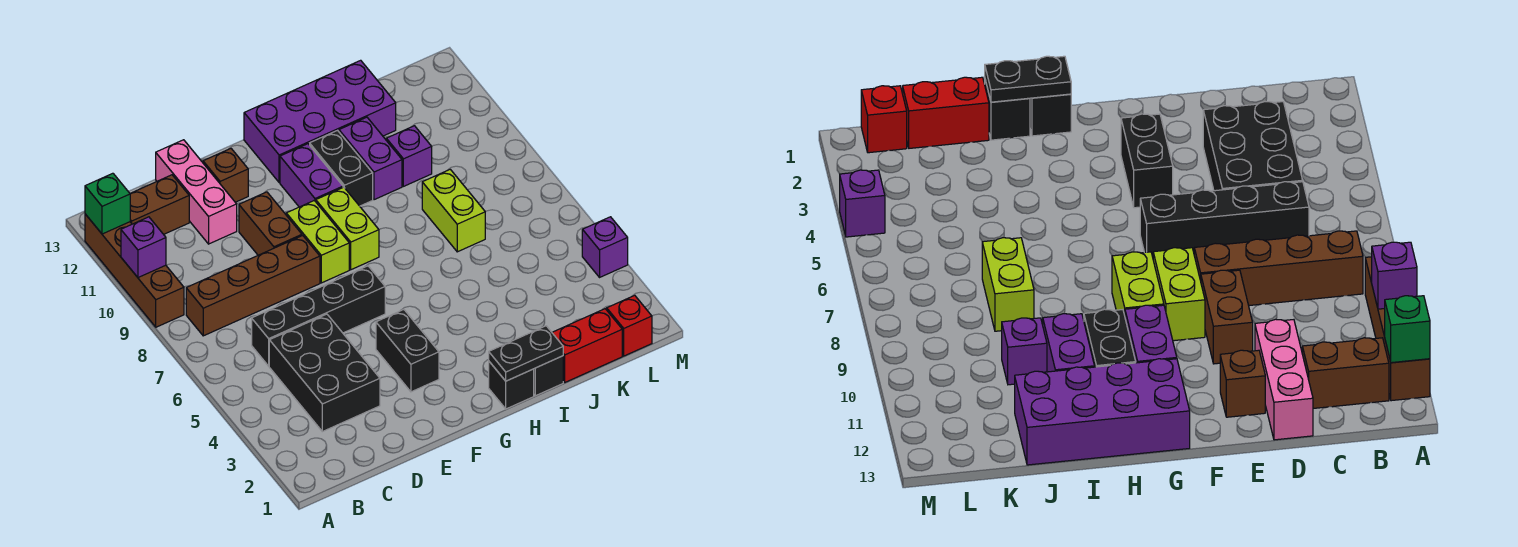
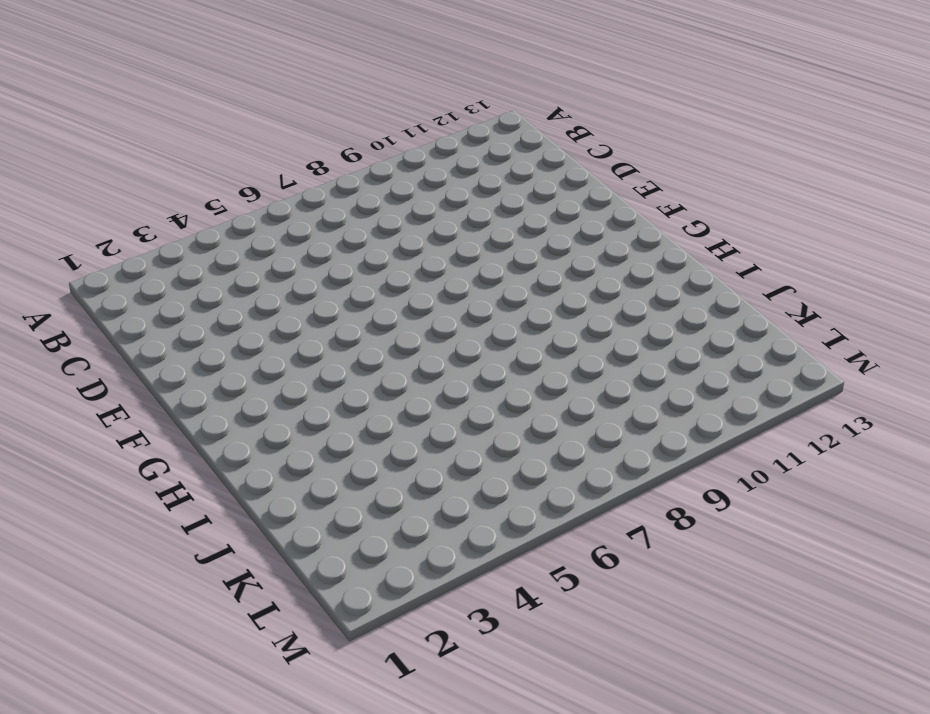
none -> brown 1x4 brick [85,214,184,327]
none -> brown 1x4 brick [186,236,320,336]
none -> brown 1x2 brick [130,175,189,234]

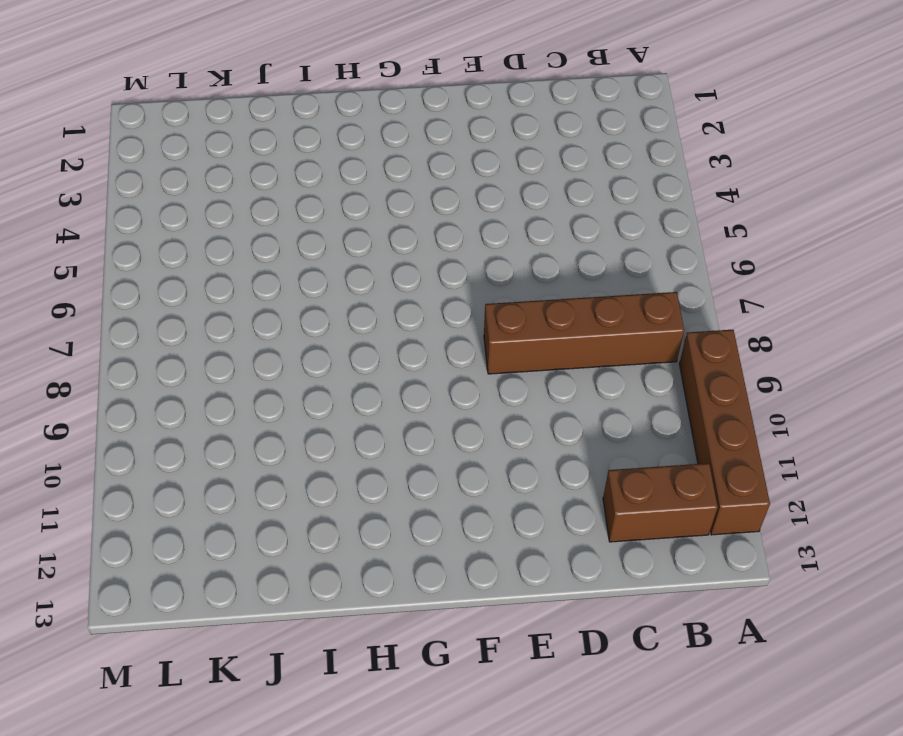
none -> black 2x3 brick [269,314,380,432]
none -> black 1x4 brick [252,266,385,366]
none -> pink 1x3 brick [156,140,237,244]

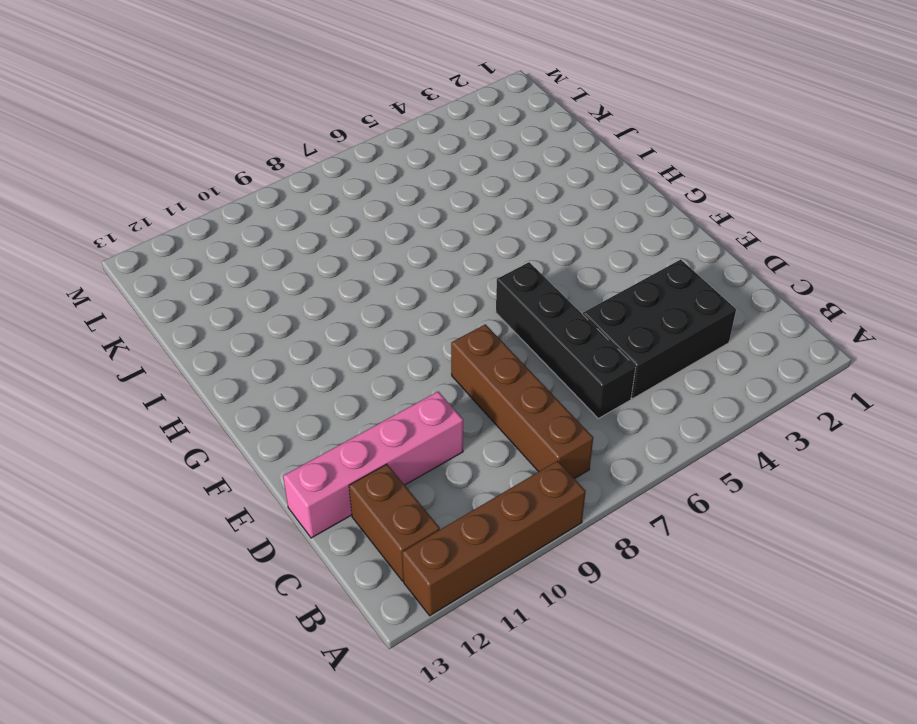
pink 1x4 brick [283,392,463,538] -> pink 1x3 brick [156,140,237,244]
none -> brown 1x2 brick [239,192,302,255]
none -> brown 1x1 brick [203,149,248,202]
none -> black 1x2 brick [376,310,439,392]

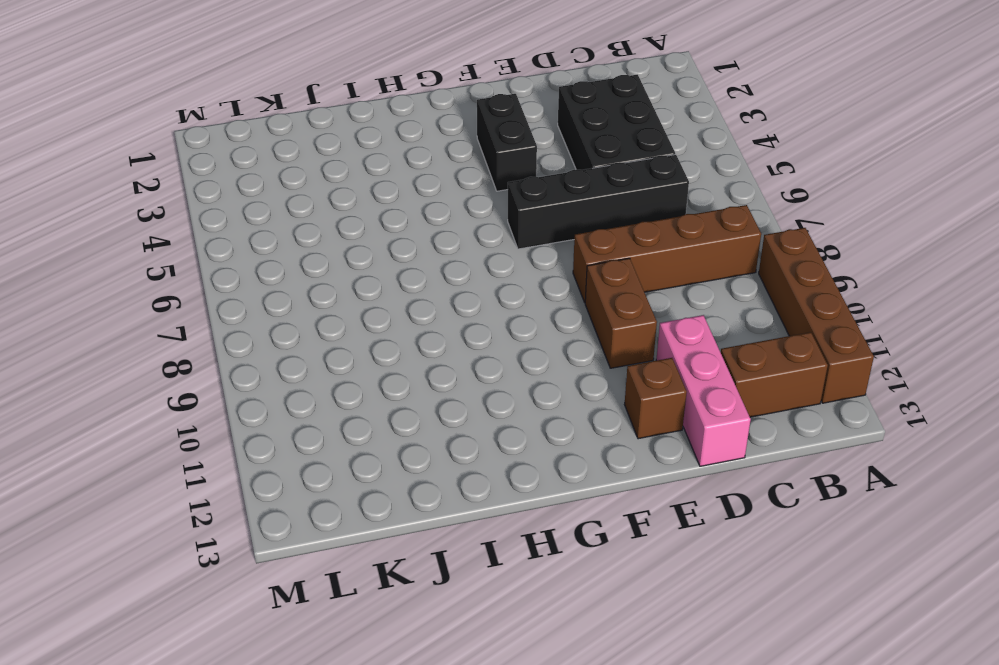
none -> lime 1x2 brick [286,201,349,283]
none -> lime 1x2 brick [316,187,379,270]
none -> purple 1x2 brick [280,144,343,207]

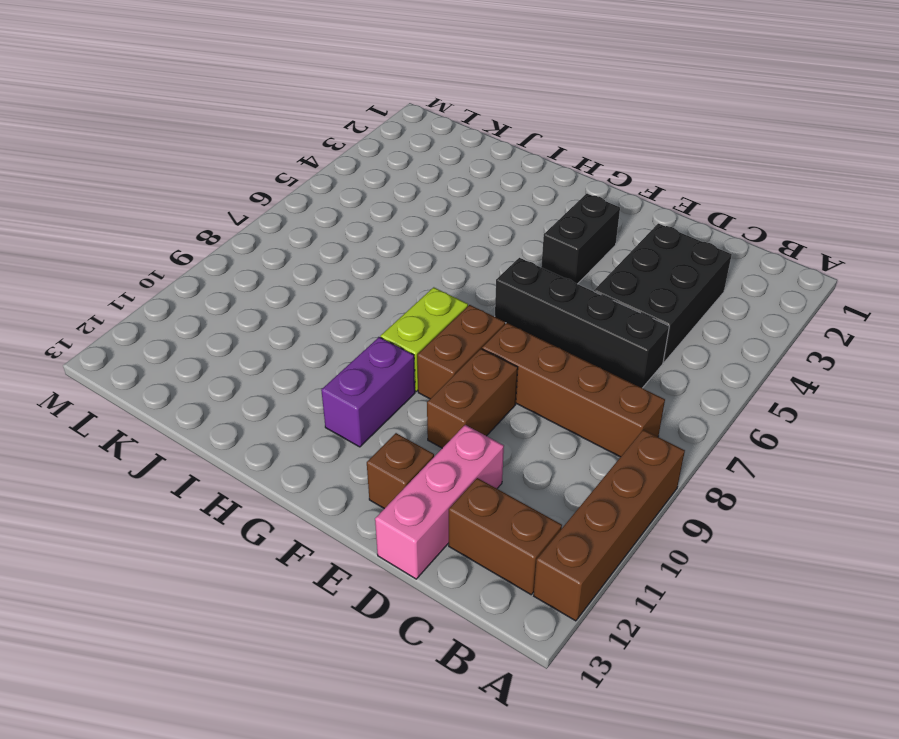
brown 1x2 brick [417,305,505,399] -> lime 1x2 brick [286,201,349,283]
none -> purple 2x4 brick [244,60,396,183]
none -> black 1x1 brick [489,362,534,409]
none -> black 1x2 brick [310,131,373,206]

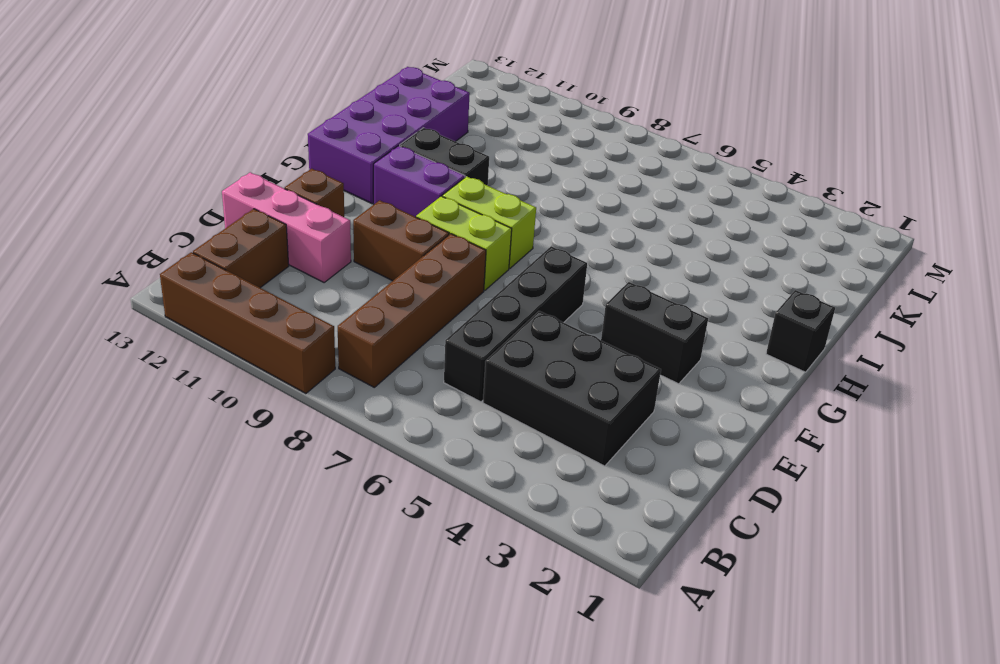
none -> black 1x1 brick [534,356,563,396]
none -> purple 1x2 brick [339,117,402,200]
none -> red 1x2 brick [552,309,622,382]

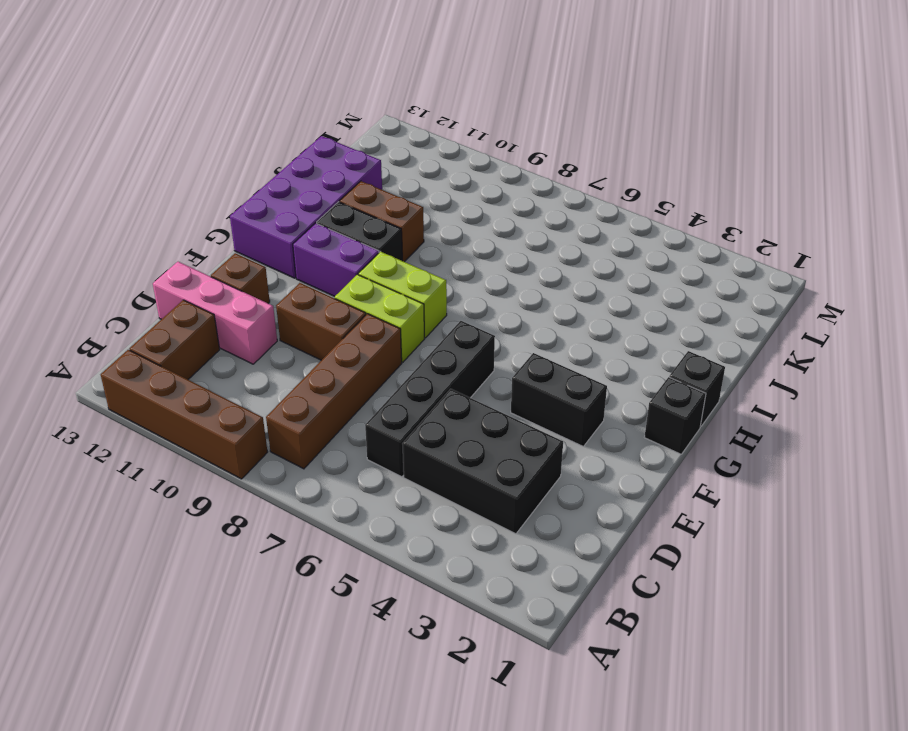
black 1x1 brick [644,377,706,454] -> black 1x1 brick moved to [534,356,563,396]
brown 1x2 brick [340,181,424,262] -> purple 1x2 brick [339,117,402,200]
none -> red 1x2 brick [552,309,622,382]
none -> lime 1x2 brick [422,169,485,252]
none -> purple 1x1 brick [386,126,432,186]

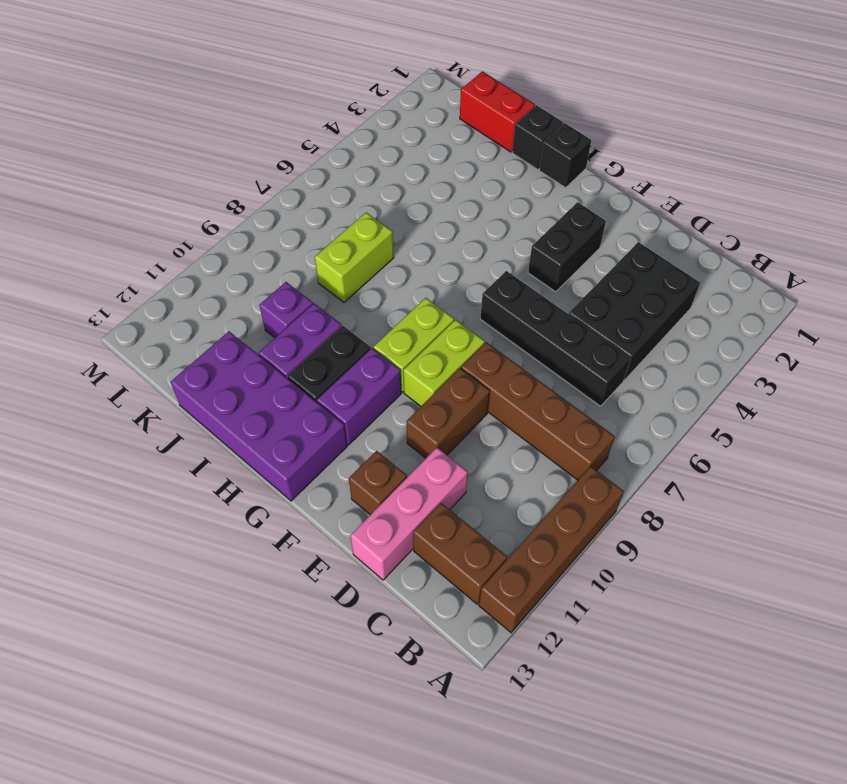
none -> red 1x1 brick [607,295,652,356]
none -> purple 1x1 brick [582,217,628,277]
none -> purple 1x1 brick [121,217,166,278]

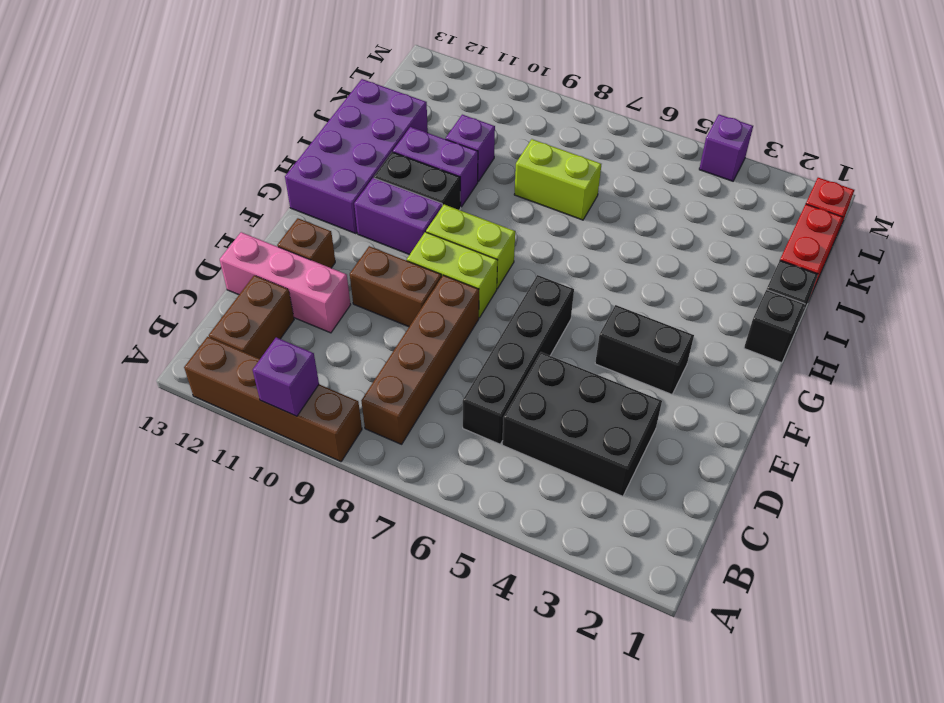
none -> green 1x1 brick [85,173,130,234]
none -> black 1x2 plate [489,326,563,381]

